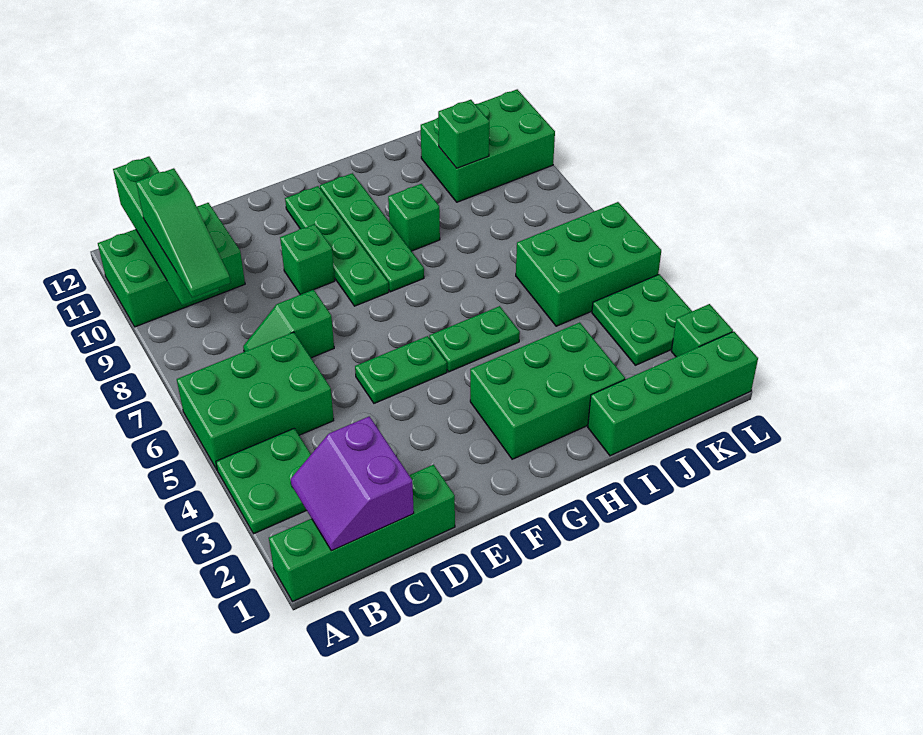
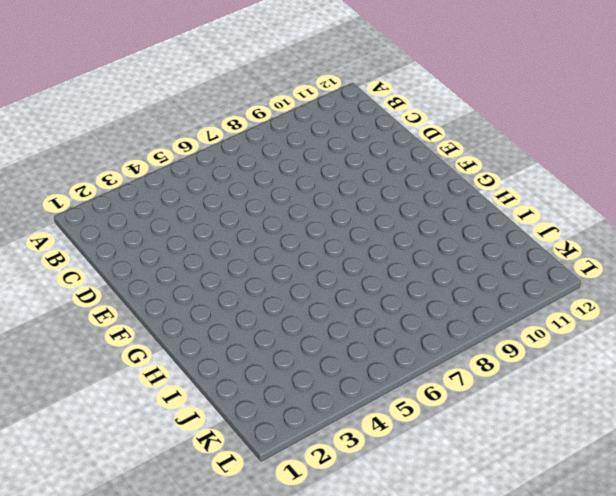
none -> green 1x4 brick [269,465,455,602]
none -> green 2x2 plate [216,428,311,534]
none -> green 2x3 brick [177,332,334,469]

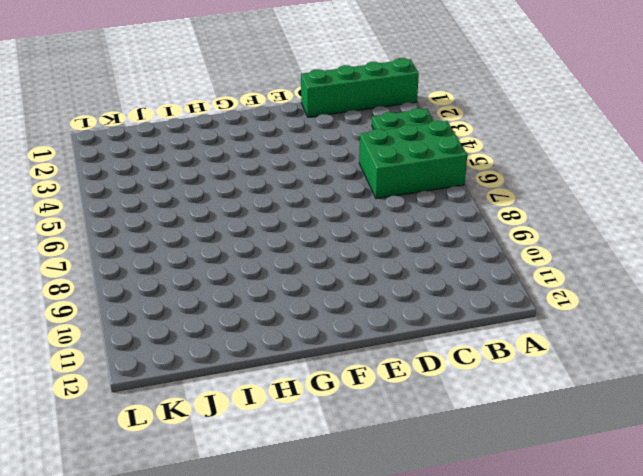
none -> green 2x3 brick [98,203,245,327]
none -> green 1x2 slope [243,290,334,358]
none -> green 1x2 plate [355,336,447,403]

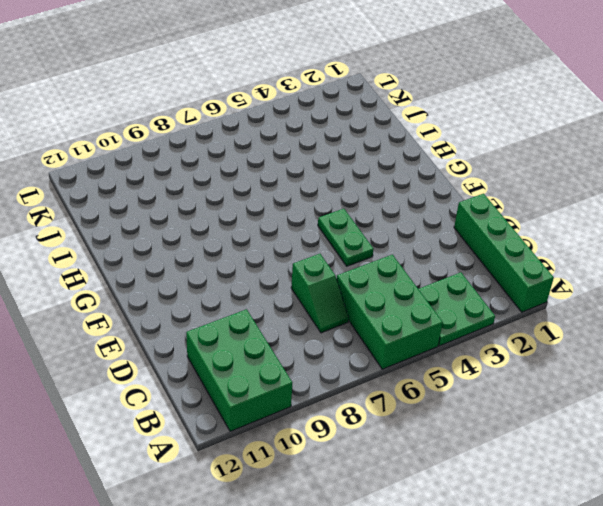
none -> green 1x1 brick [280,224,335,295]
none -> green 1x4 plate [285,186,389,306]
none -> green 2x3 brick [470,322,625,459]

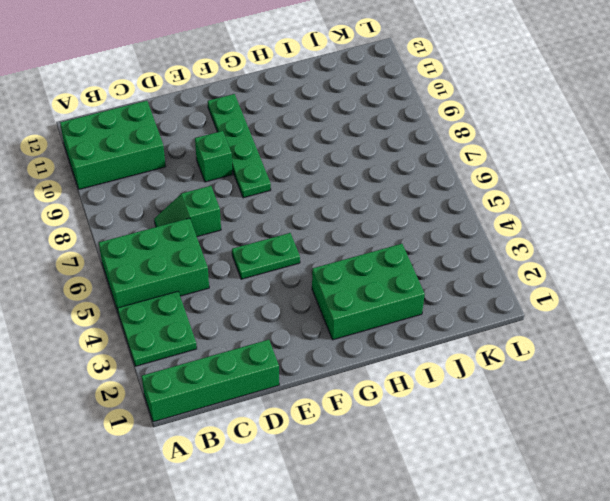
none -> green 1x2 plate [429,306,520,372]
none -> green 1x4 plate [320,173,424,292]
none -> green 1x1 brick [388,184,440,251]

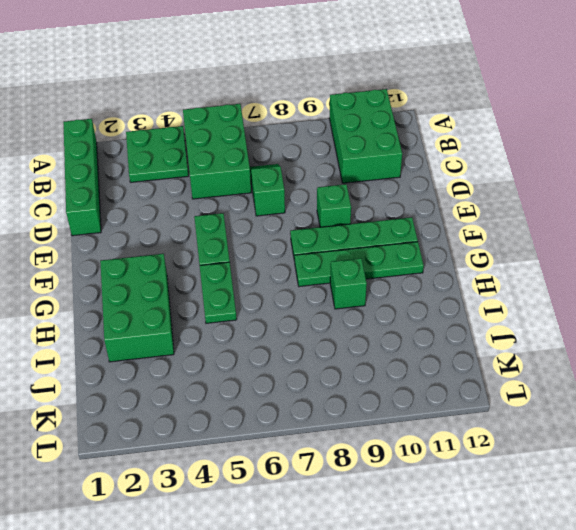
none -> green 1x4 brick [588,332,758,456]
none -> green 2x3 brick [516,202,661,326]
none -> green 2x3 brick [421,89,555,202]

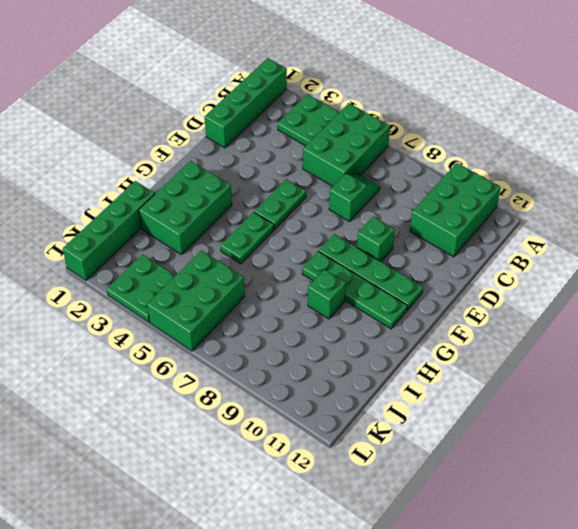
none -> green 2x3 brick [421,89,555,202]
none -> green 1x1 brick [671,304,733,357]
none -> purple 2x2 slope [291,416,414,551]

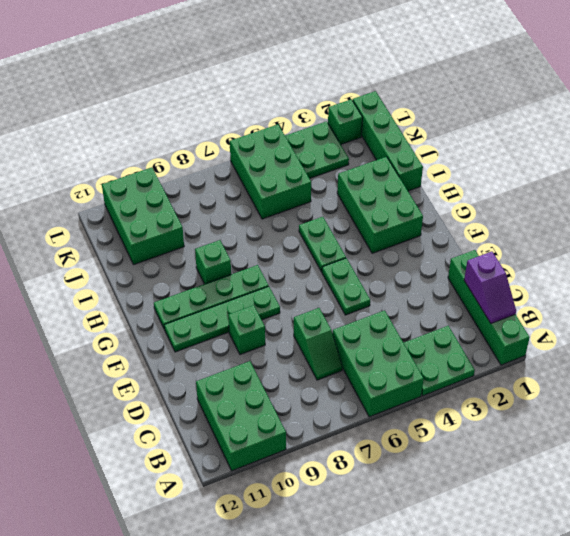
purple 1x2 slope [464,252,516,323] -> purple 2x2 slope [291,416,414,551]
none -> green 1x4 brick [113,157,219,305]
none -> green 1x1 brick [438,100,489,168]
none -> green 1x3 slope [136,168,231,298]

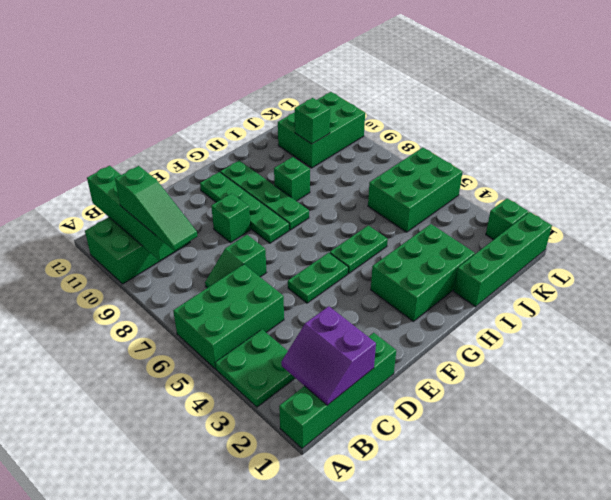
none -> green 2x2 plate [592,274,692,365]

